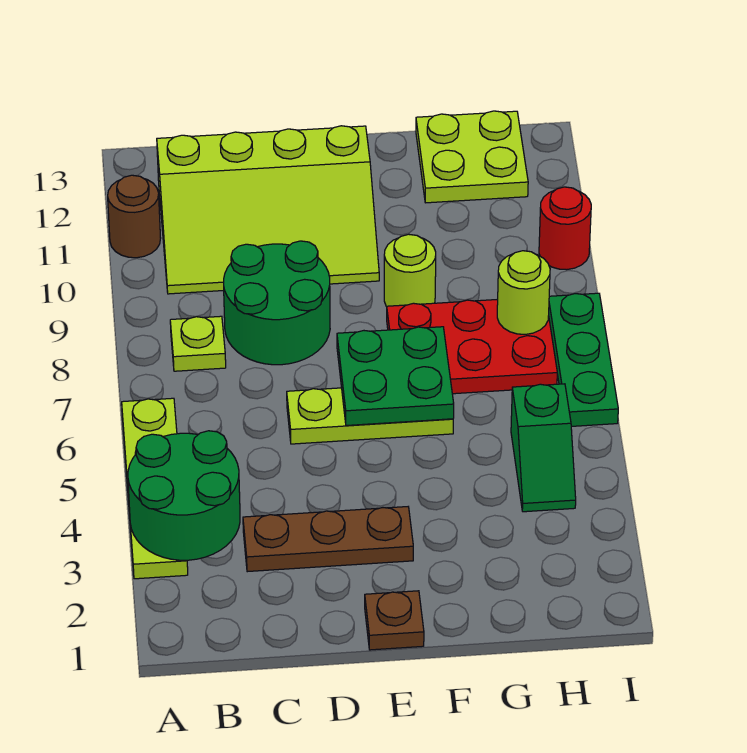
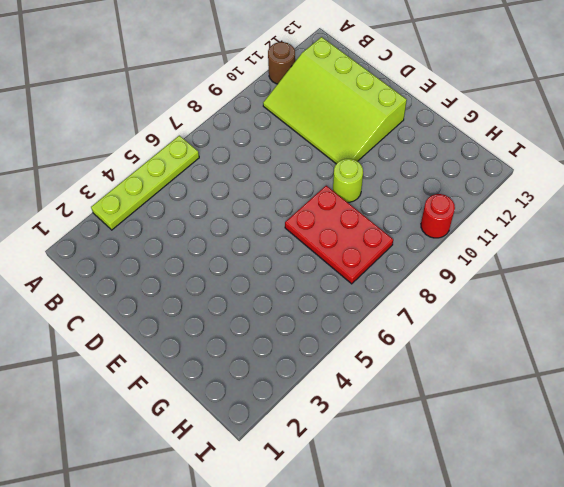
none -> lime 1x1 plate [170,316,226,371]
none -> brown 1x3 plate [243,507,413,572]
none -> green 2x2 round brick [224,241,330,365]

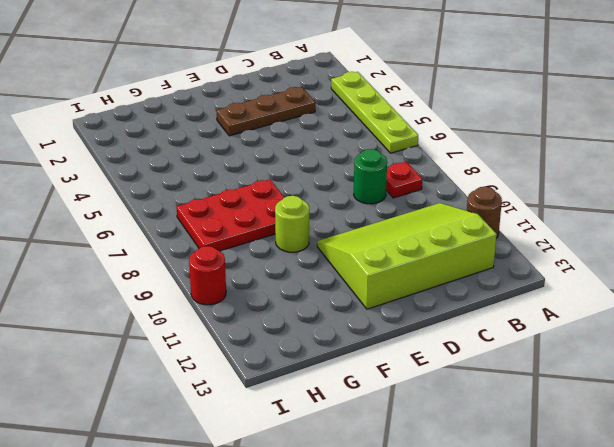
red 1x1 plate [386,162,422,198] -> lime 1x1 plate [170,316,226,371]
green 1x1 round brick [354,149,387,204] -> green 2x2 round brick [224,241,330,365]
none -> lime 1x3 plate [287,388,453,444]
none -> brown 1x1 plate [365,591,424,650]
none -> lime 2x2 plate [416,111,528,203]

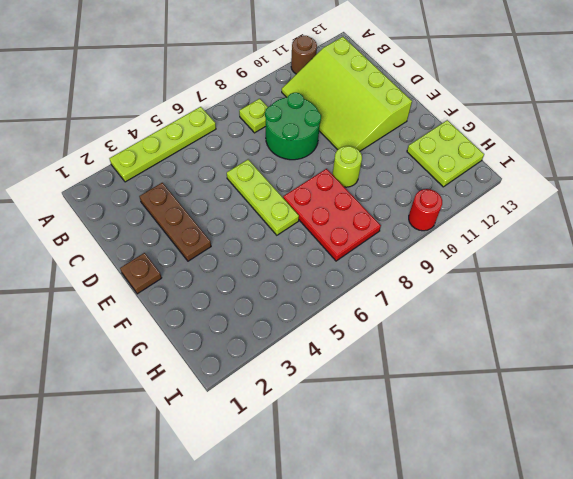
none -> green 1x2 slope [511,384,576,512]
none -> green 1x3 plate [549,293,618,426]
none -> green 2x2 round brick [128,431,240,560]

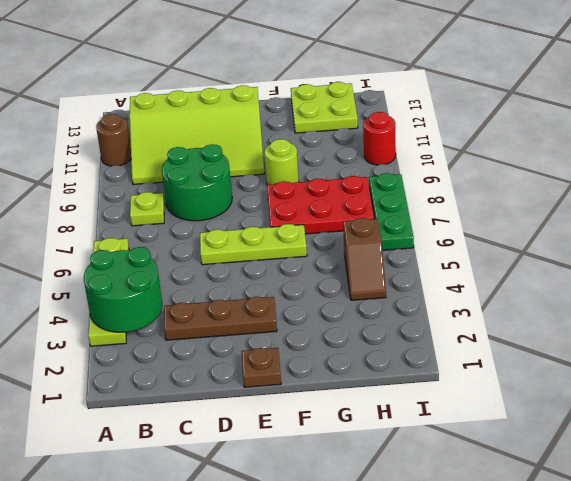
brown 1x2 slope [343,218,386,300] -> green 1x2 slope [511,384,576,512]
none -> green 2x2 plate [337,327,454,426]
none -> lime 1x1 round brick [497,251,550,334]

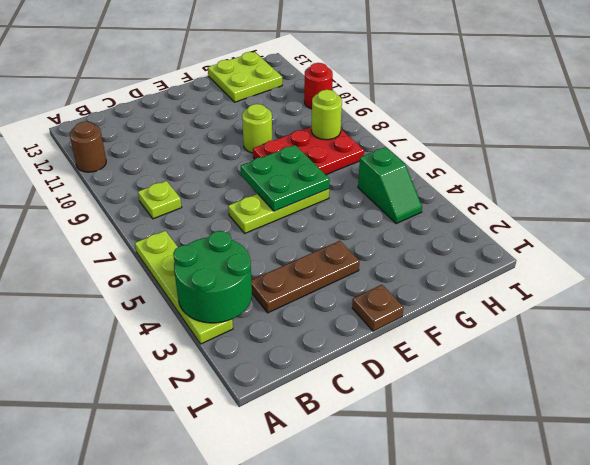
none -> lime 3x4 slope [157,126,379,294]
none -> green 2x2 round brick [224,241,330,365]
none -> green 1x3 plate [549,293,618,426]

